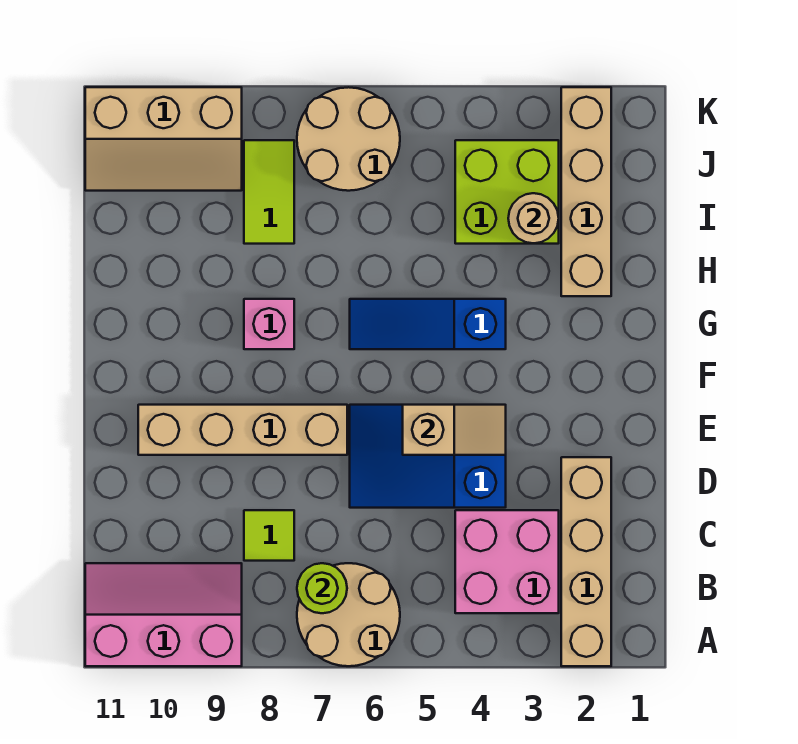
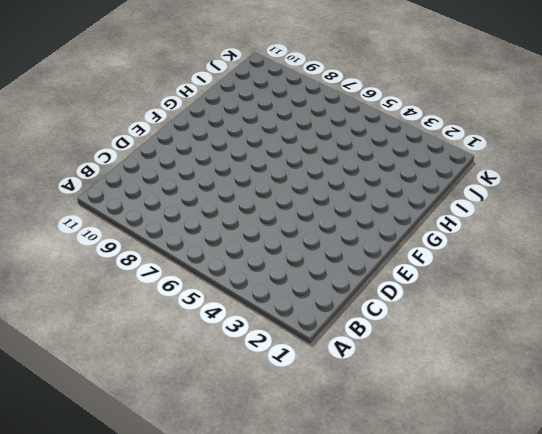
none -> tan 1x4 brick [561,457,611,666]
none -> tan 2x2 round brick [297,563,400,666]
none -> pink 2x3 slope [85,563,242,666]

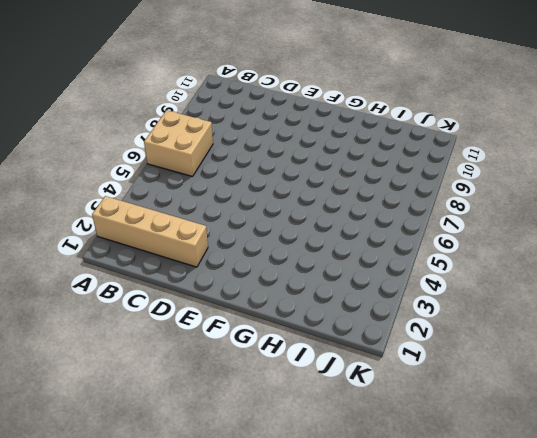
tan 2x2 brick [144,110,213,177] -> tan 2x2 round brick [297,563,400,666]
none -> pink 2x3 slope [85,563,242,666]
none -> pink 2x2 brick [455,510,559,613]
none -> lime 1x1 tile [244,510,294,561]

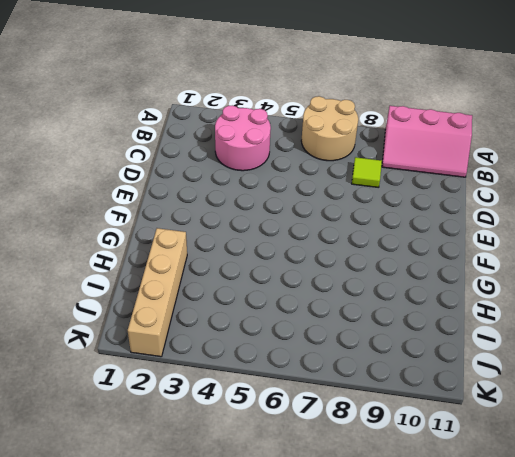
pink 2x2 round brick [215,105,271,171] -> pink 2x2 brick [455,510,559,613]
none -> tan 1x4 brick [561,457,611,666]
none -> blue 2x3 slope [350,405,506,508]
none -> tan 1x4 brick [138,405,347,455]

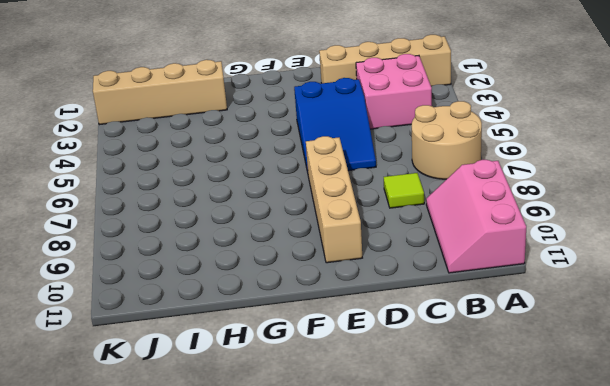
none -> blue 1x3 slope [350,299,506,349]
none -> pink 1x1 brick [244,299,294,349]
none -> lime 2x2 brick [455,140,559,244]

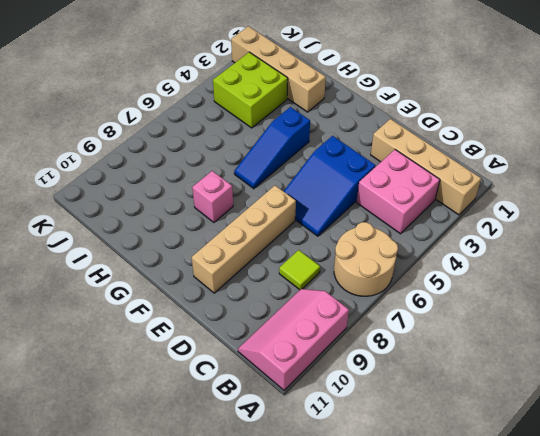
none -> lime 1x2 tile [244,140,294,244]
none -> tan 2x2 round brick [297,87,400,191]
none -> tan 2x3 slope [85,87,242,191]

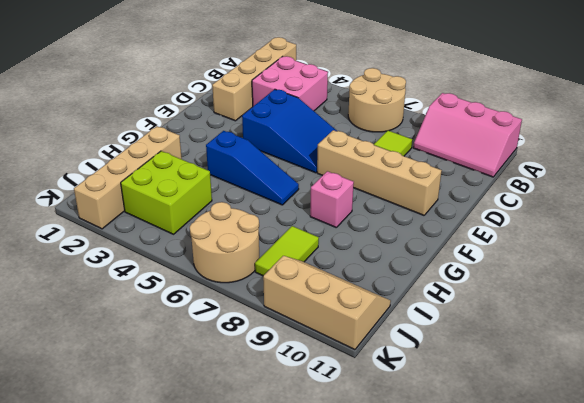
none -> lime 1x1 round brick [297,563,347,613]
none -> tan 1x2 slope [403,405,506,455]
none -> tan 1x1 round brick [508,193,559,243]

